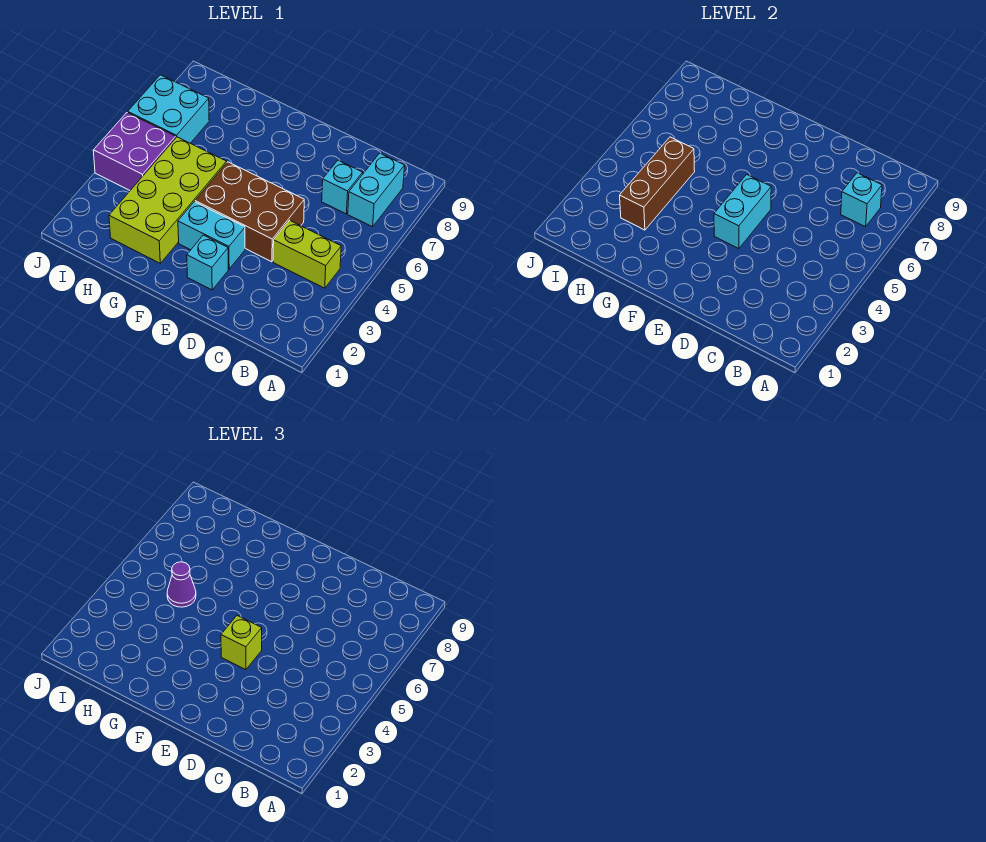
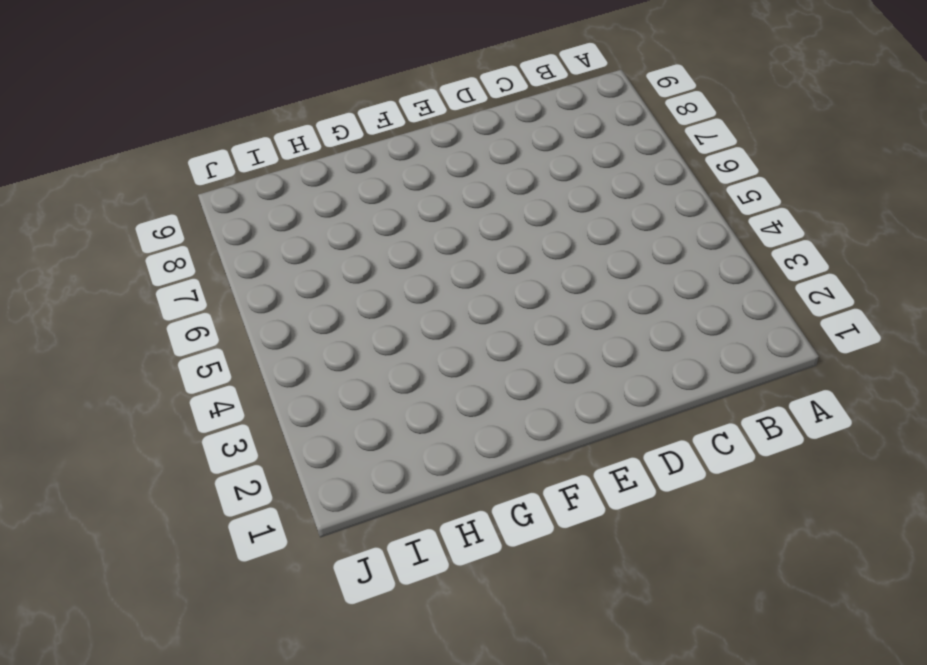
none -> lime 1x2 brick [273,220,341,288]
none -> cyan 1x2 brick [348,153,405,227]
none -> cyan 1x1 brick [322,160,363,214]

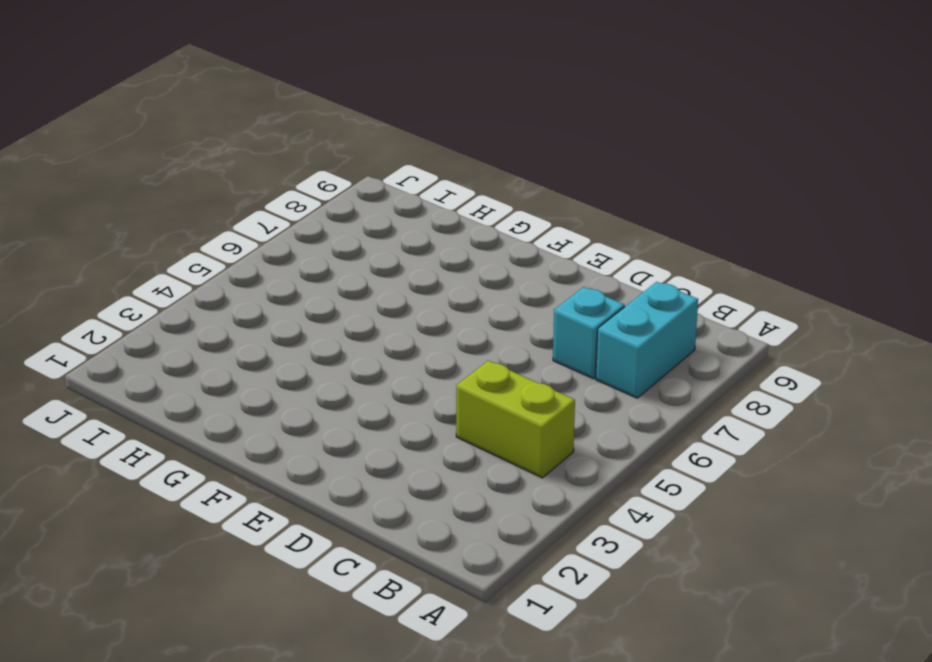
none -> brown 2x3 brick [195,162,304,262]
none -> cyan 1x1 brick [187,235,228,290]
none -> cyan 1x2 brick [178,202,245,269]

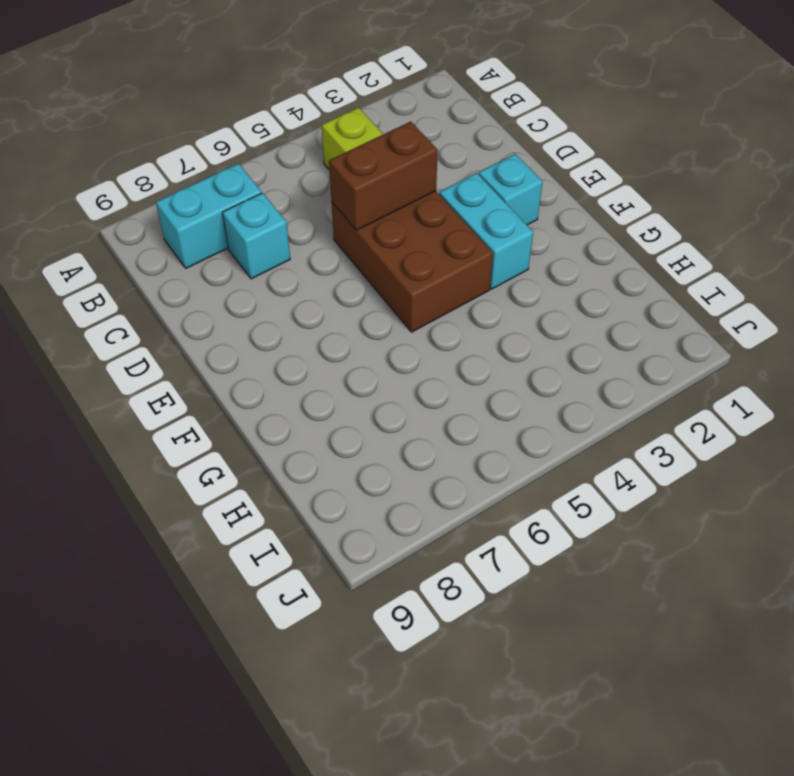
brown 1x2 brick [329,121,438,230] -> none
none -> lime 2x4 brick [109,137,227,263]
none -> purple 2x2 brick [93,113,176,190]
none -> cyan 2x2 brick [128,75,209,143]

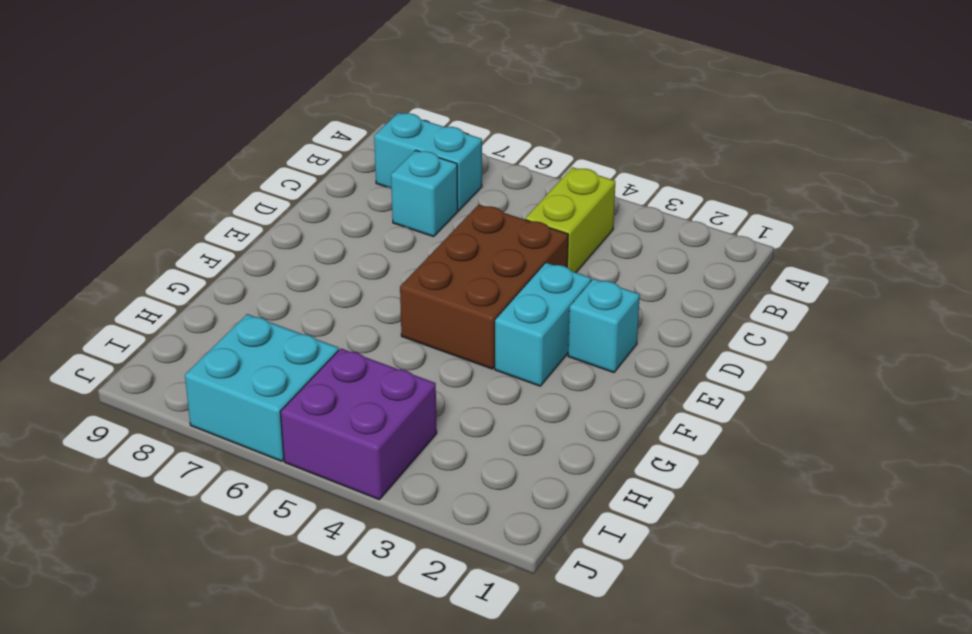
none -> lime 2x4 brick [109,137,227,263]
none -> cyan 1x1 brick [841,173,882,227]
none -> cyan 1x2 brick [714,175,771,249]

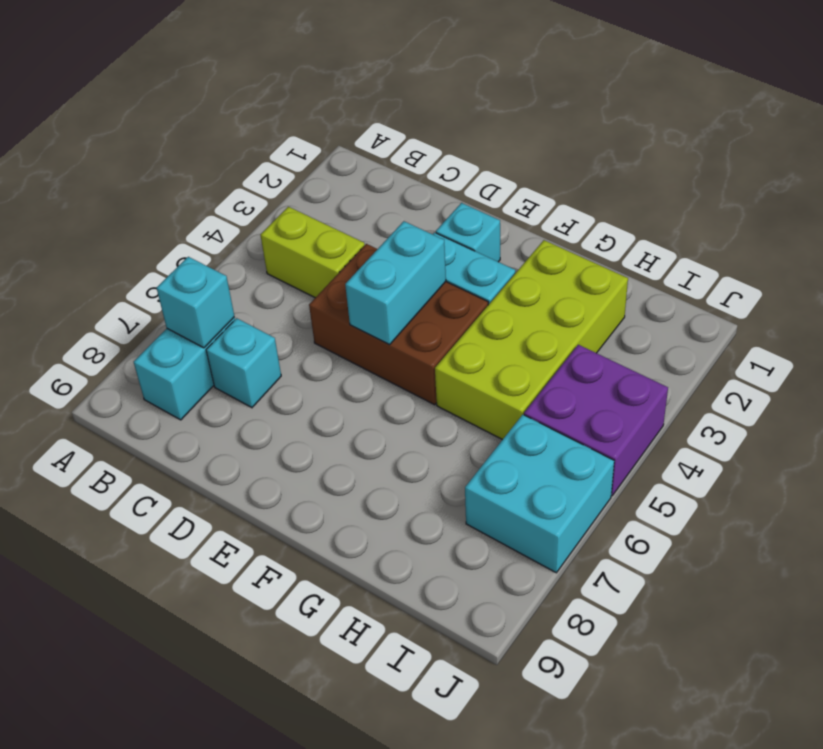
none -> brown 1x3 brick [620,137,695,230]
none -> lime 1x1 brick [221,616,262,670]
none -> purple 1x1 cone [167,562,196,607]

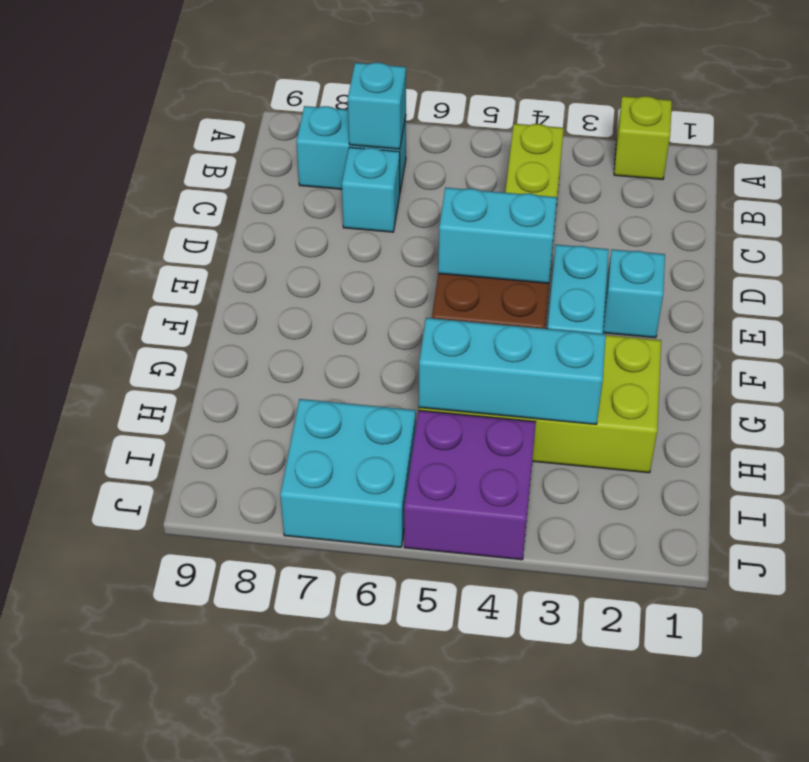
lime 1x1 brick [614,96,672,179] -> lime 1x1 brick moved to [221,616,262,670]
cyan 1x3 brick [419,318,606,424] -> brown 1x3 brick [620,137,695,230]
none -> purple 1x1 cone [167,562,196,607]

